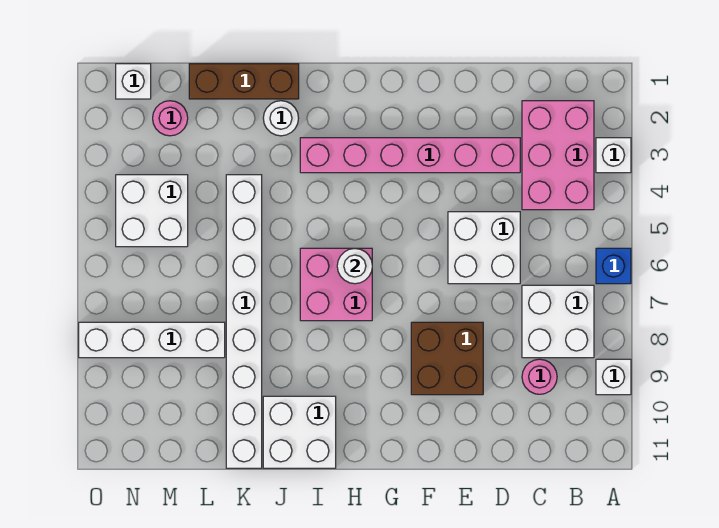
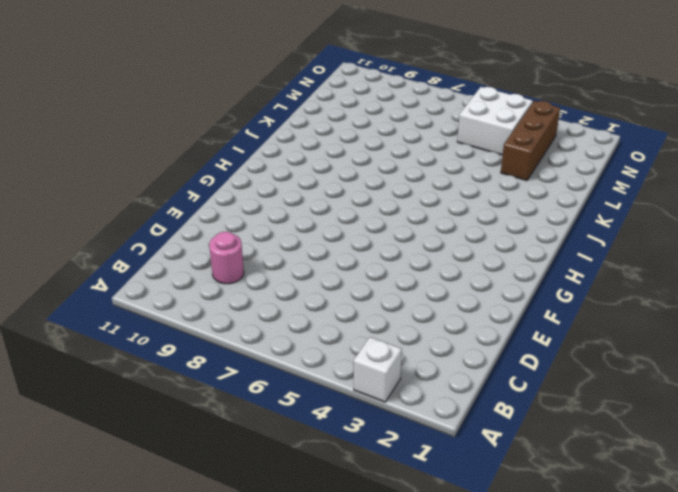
brown 1x3 brick [501,101,560,181] -> brown 1x3 brick moved to [189,64,299,99]
none -> blue 1x1 brick [596,248,631,284]
none -> white 1x1 brick [596,359,631,395]
none -> pink 2x3 brick [522,101,594,210]

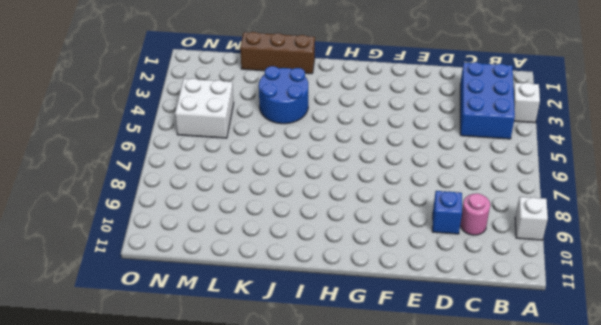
blue 2x3 brick [460,62,515,139] -> pink 2x3 brick [522,101,594,210]
blue 1x1 brick [432,191,462,234] -> blue 1x1 brick moved to [596,248,631,284]
blue 2x2 round brick [259,66,308,124] -> white 1x8 brick [226,175,262,468]
none -> white 2x2 brick [522,285,594,358]
none -> pink 1x6 brick [300,138,520,173]
none -> white 2x2 brick [448,212,520,284]

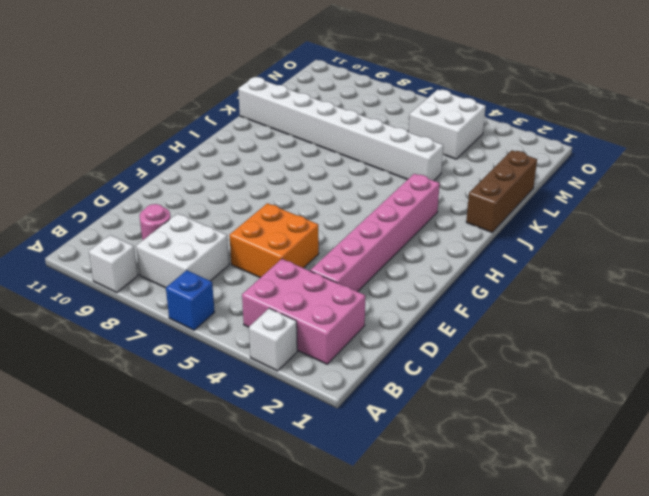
orange 2x2 brick [229,203,319,278] -> white 2x2 brick [448,212,520,284]
none -> brown 2x2 brick [411,322,483,395]
none -> pink 2x2 brick [300,248,372,321]
none -> white 2x2 brick [263,396,336,468]

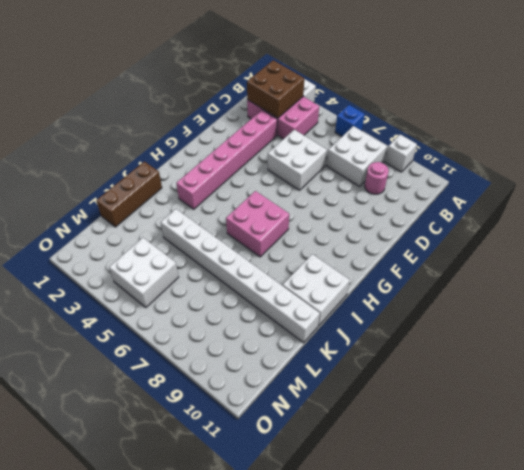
brown 2x2 brick [247,60,304,118] -> brown 2x2 brick moved to [411,322,483,395]
none -> white 1x1 round brick [263,101,299,136]
none -> white 1x4 brick [79,322,225,358]
none -> pink 1x1 round brick [153,101,188,136]

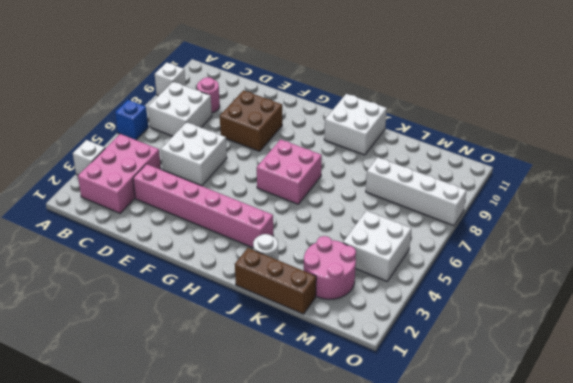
pink 2x2 round brick [304,236,356,299] -> pink 1x1 round brick [153,101,188,136]
none -> white 1x8 brick [226,175,262,468]
none -> white 1x1 brick [116,64,151,99]
none -> white 1x1 round brick [337,248,372,284]

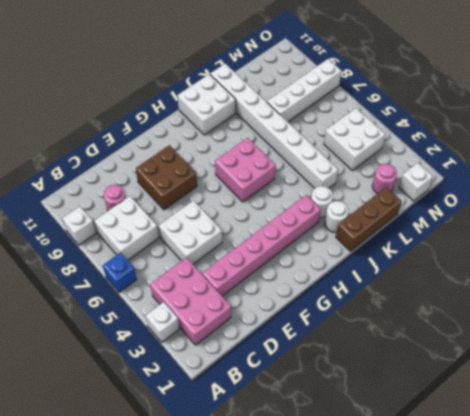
white 1x1 round brick [311,186,333,218] -> white 1x1 round brick moved to [337,248,372,284]

